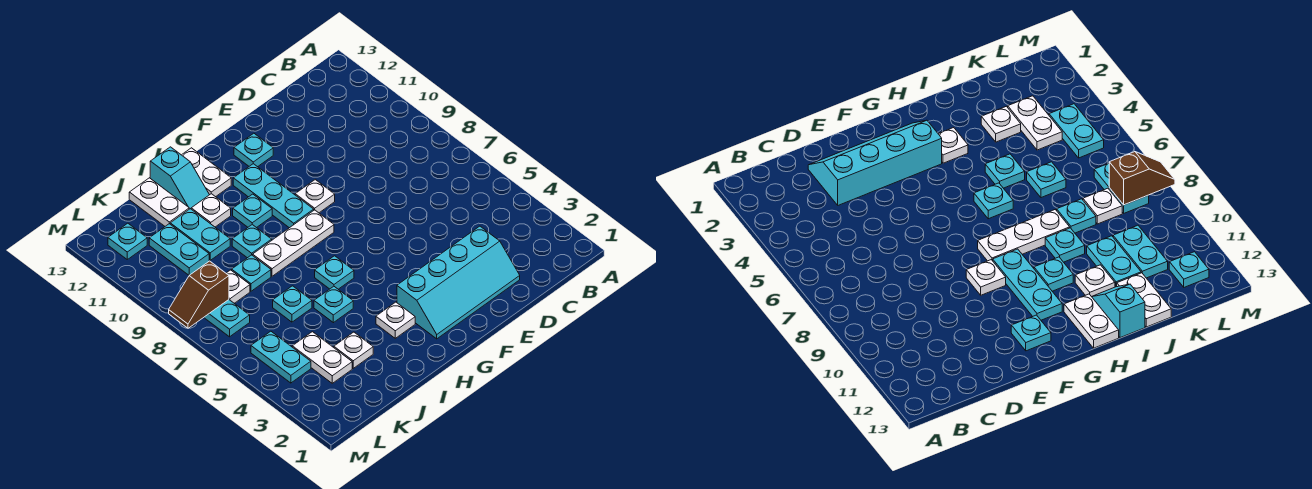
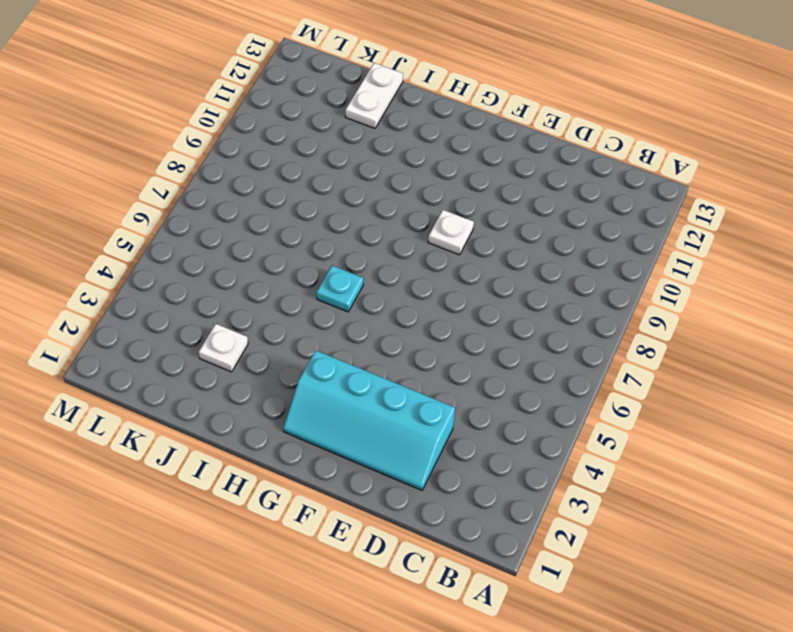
none -> cyan 1x1 plate [234,133,273,167]
none -> white 1x3 plate [253,210,334,276]
none -> cyan 1x3 plate [233,164,314,228]

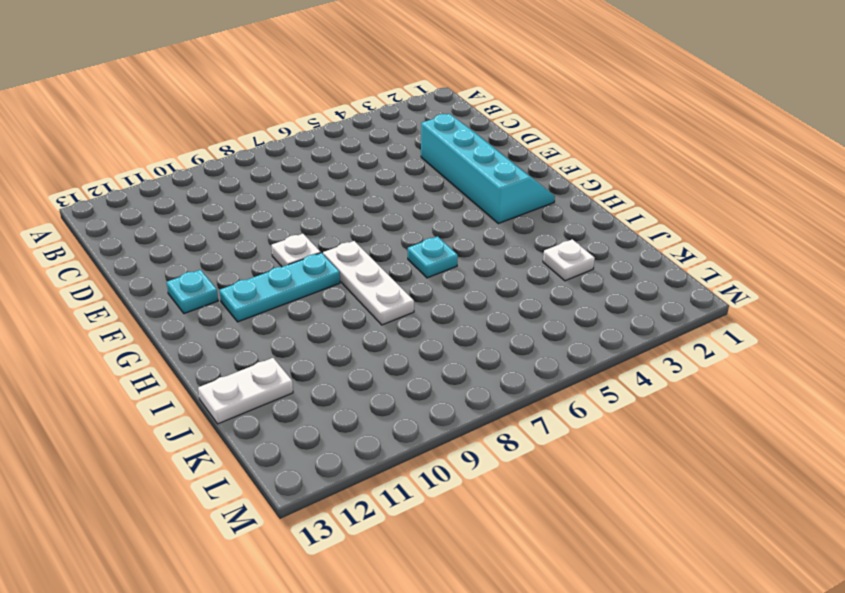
none -> white 1x1 plate [376,302,415,338]
none -> cyan 1x1 plate [233,194,272,228]
none -> white 1x2 plate [182,148,231,197]

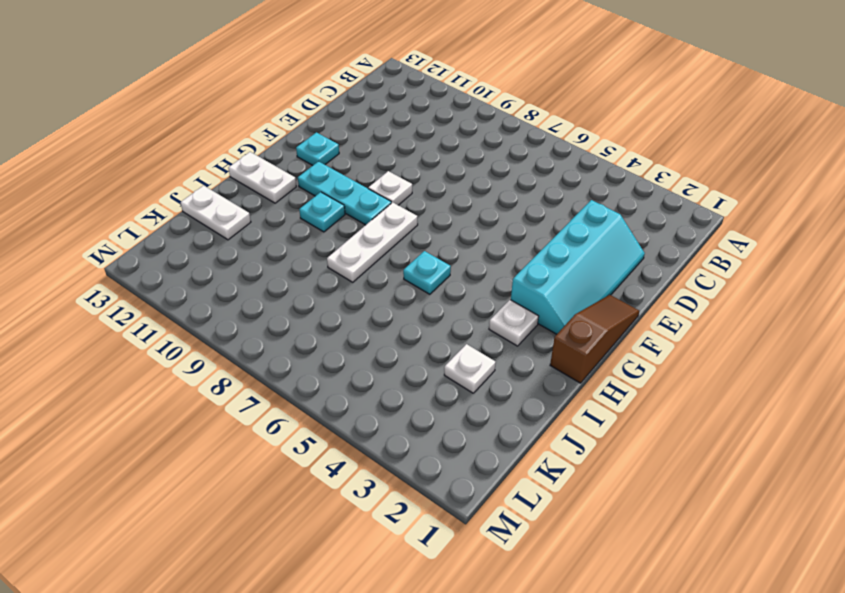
brown 1x3 slope [550,295,639,383] -> none
none -> cyan 1x1 plate [314,286,353,323]
none -> cyan 1x1 plate [232,225,272,258]
none -> white 1x1 plate [191,194,231,227]

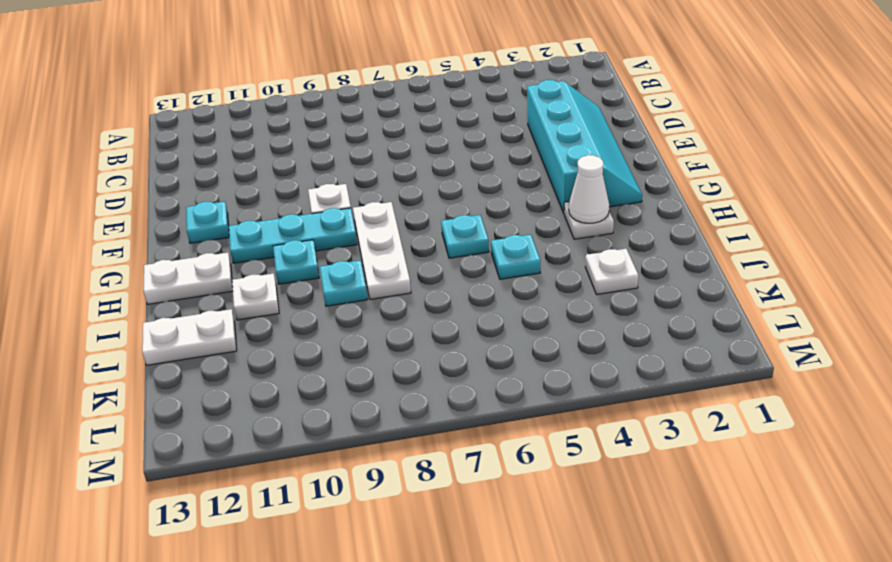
white 1x1 cone [569,155,609,223] -> none
none -> cyan 1x2 slope [150,147,209,209]
none -> cyan 1x1 plate [273,286,312,322]
none -> cyan 1x1 plate [232,255,271,291]

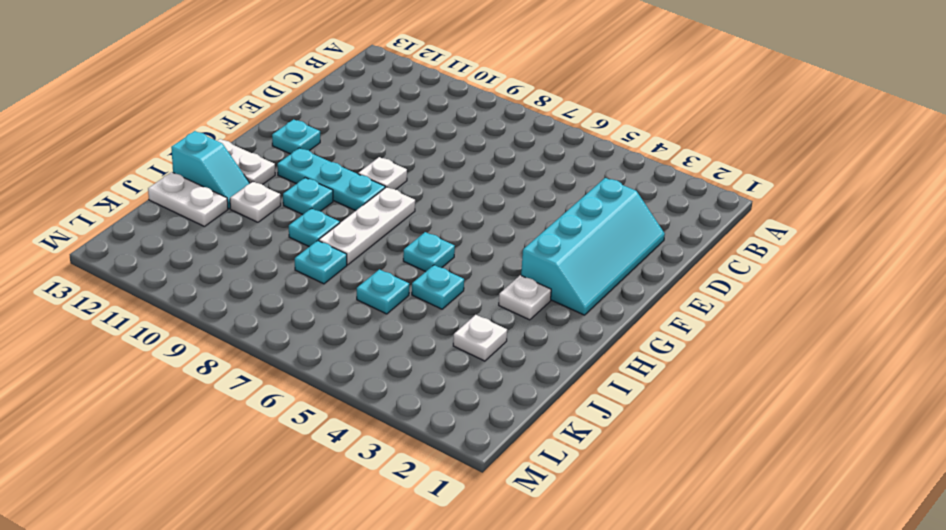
none -> cyan 1x2 plate [170,209,230,260]
none -> white 1x2 plate [292,332,352,383]
none -> white 1x1 plate [226,270,250,303]

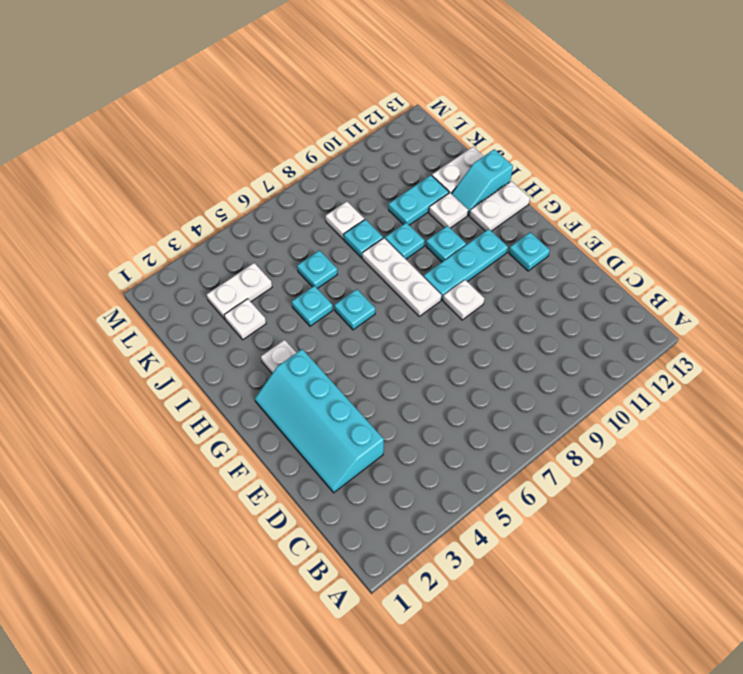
none -> cyan 1x2 plate [149,224,209,275]
none -> cyan 1x2 plate [251,331,311,383]
none -> cyan 1x2 plate [204,300,250,337]

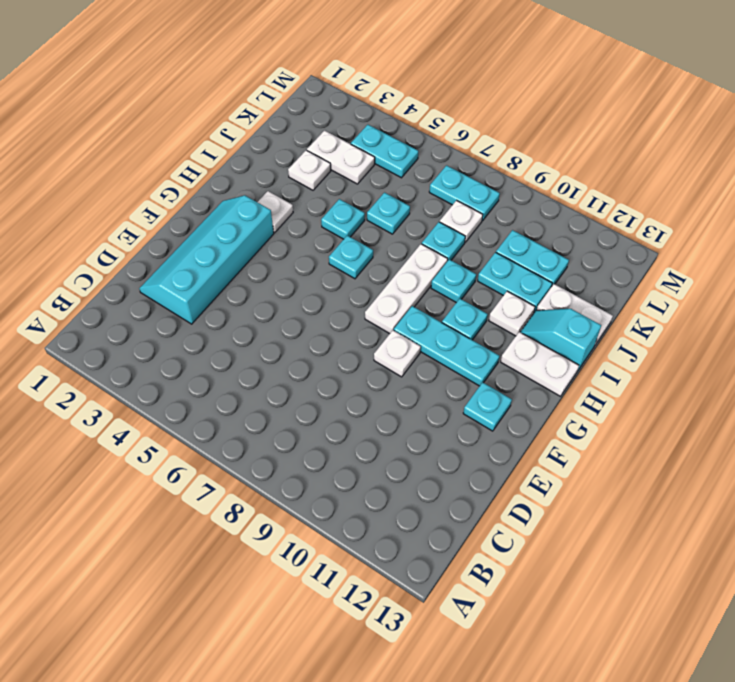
none -> cyan 1x1 plate [108,223,147,259]
none -> brown 1x2 slope [169,261,229,328]

